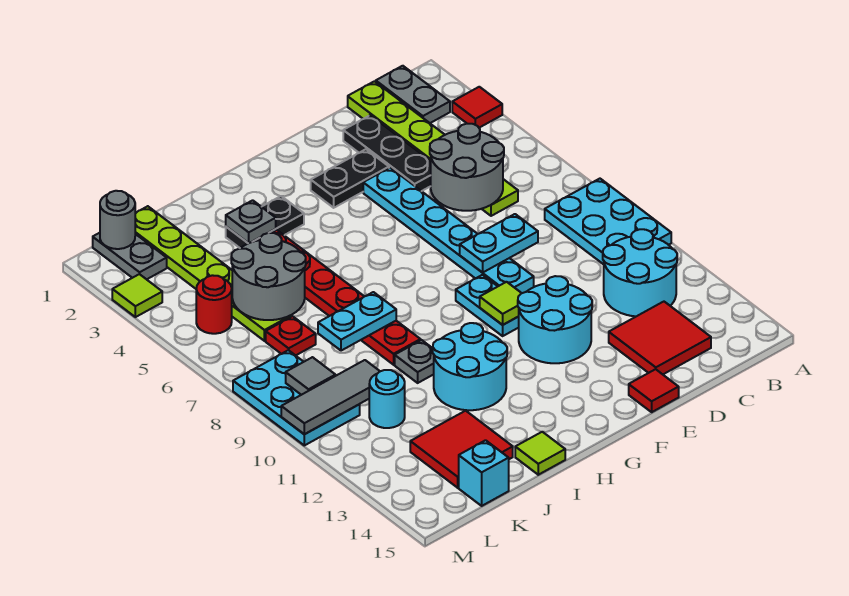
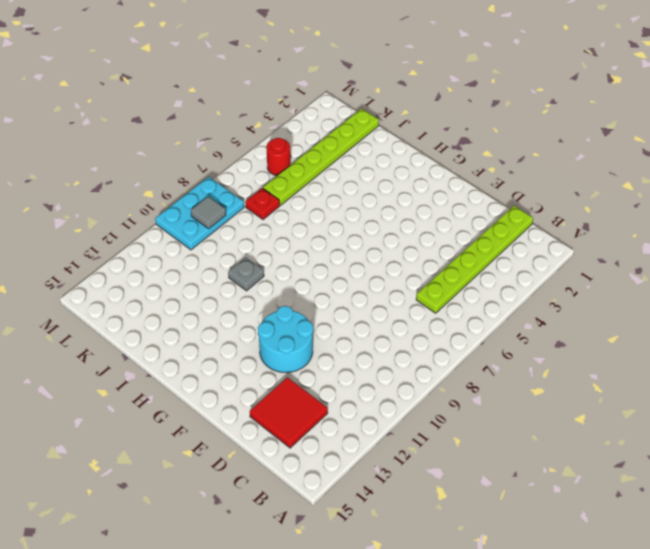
none -> red 1x1 tile [452,87,502,128]
none -> cyan 2x3 plate [545,179,671,264]
none -> grey 1x2 plate [376,66,450,123]
none -> cyan 2x2 round brick [603,229,677,316]

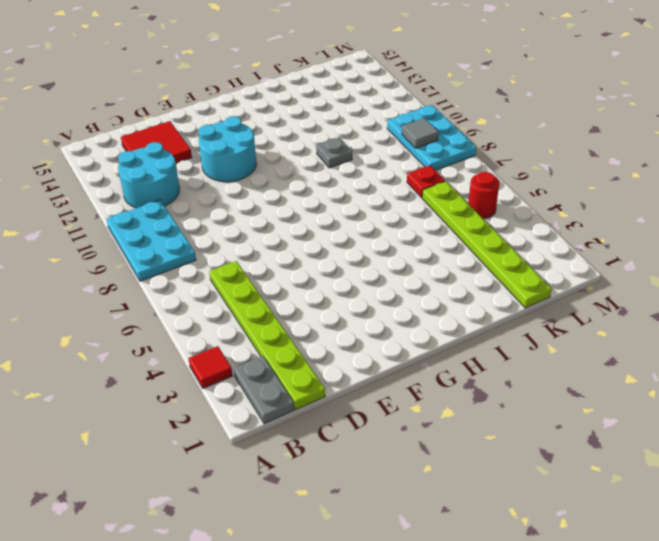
none -> black 1x3 plate [343,115,431,191]
none -> black 1x2 plate [311,149,389,208]
none -> cyan 1x6 plate [363,168,534,293]
none -> red 1x1 tile [629,369,679,412]

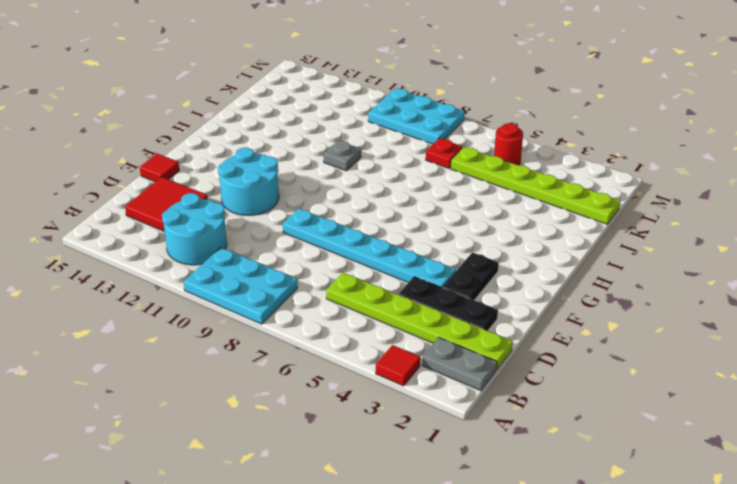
none -> cyan 1x2 plate [456,275,519,336]
none -> black 1x2 plate [226,196,304,248]
none -> cyan 2x2 round brick [433,323,507,410]
none -> red 1x6 plate [259,230,421,365]

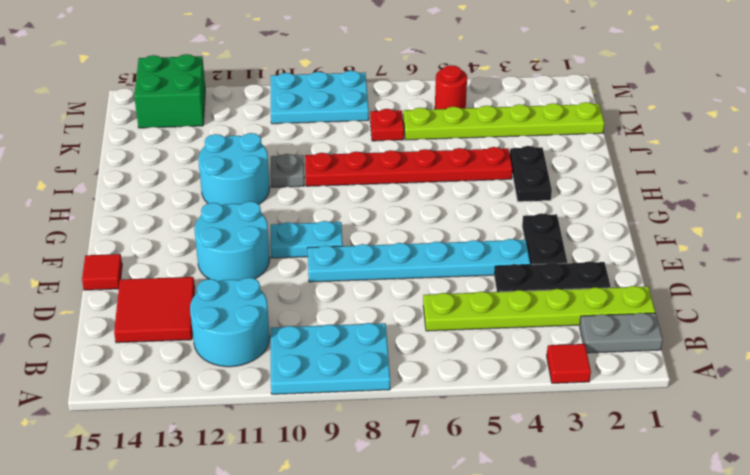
green 2x2 brick [134,54,205,128] -> none
none -> lime 1x1 tile [515,432,565,475]
none -> red 2x2 tile [410,411,513,488]
none -> cyan 1x1 round brick [369,370,405,428]
none -> cyan 1x1 brick [459,440,509,506]

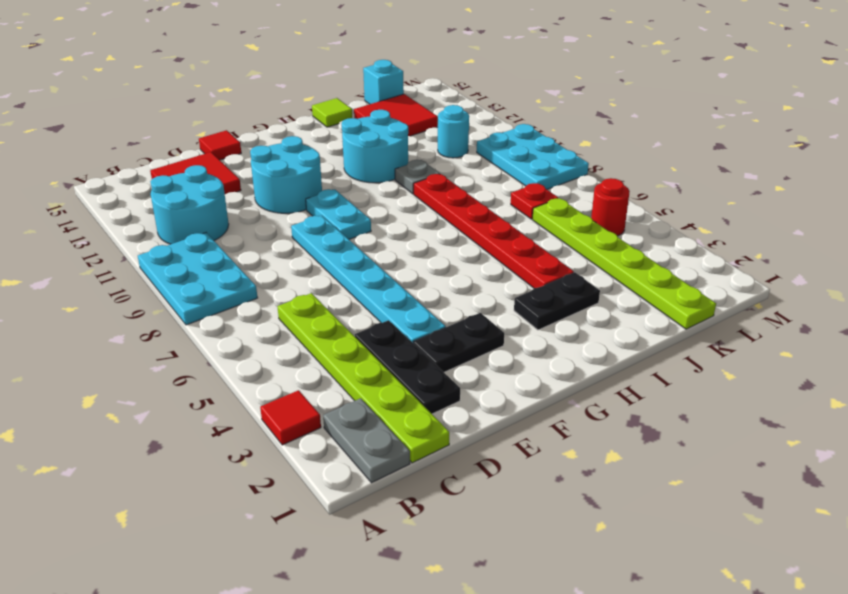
none -> grey 1x2 plate [93,233,167,279]
none -> lime 1x1 tile [112,274,162,317]
none -> grey 2x2 round brick [430,124,504,211]
none -> cyan 1x2 plate [460,214,538,273]

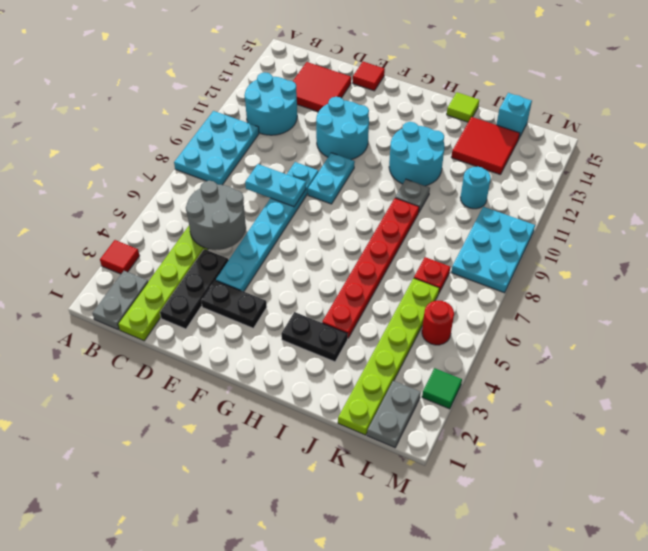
green 1x1 tile [422,368,462,409] -> lime 1x1 tile [112,274,162,317]
none -> lime 1x1 tile [480,282,521,325]
none -> grey 1x1 plate [226,200,276,243]
none -> cyan 1x2 plate [318,292,396,351]
none -> grey 2x2 round brick [231,233,306,320]

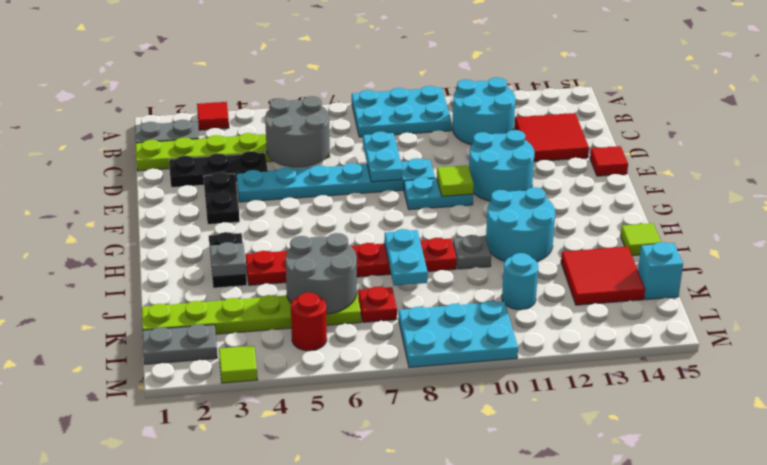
none -> grey 1x3 tile [281,360,380,434]
none -> grey 1x1 round brick [100,191,135,249]
none -> grey 1x1 tile [286,357,336,395]

